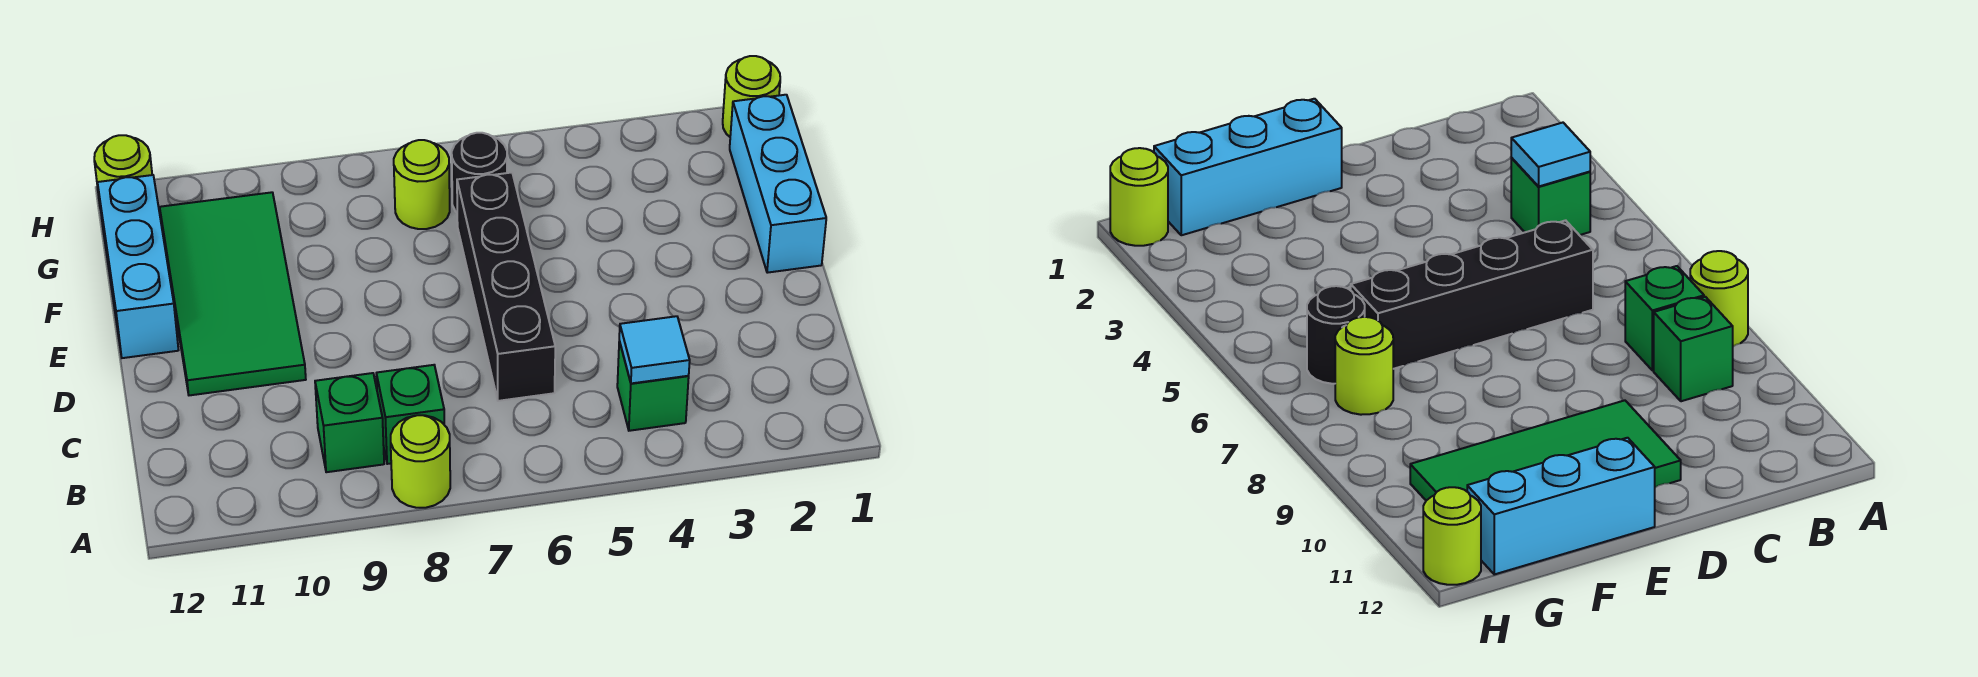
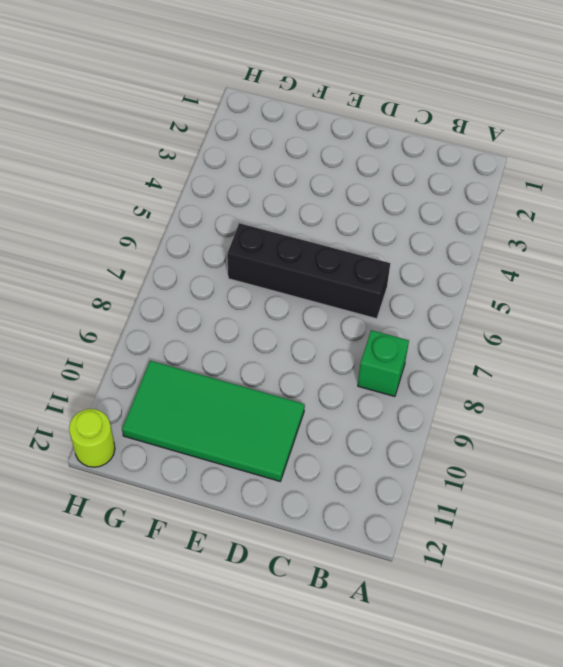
none -> lime 1x1 round brick [391,415,450,508]
none -> green 1x1 brick [617,341,689,431]
none -> green 1x1 brick [315,373,384,472]

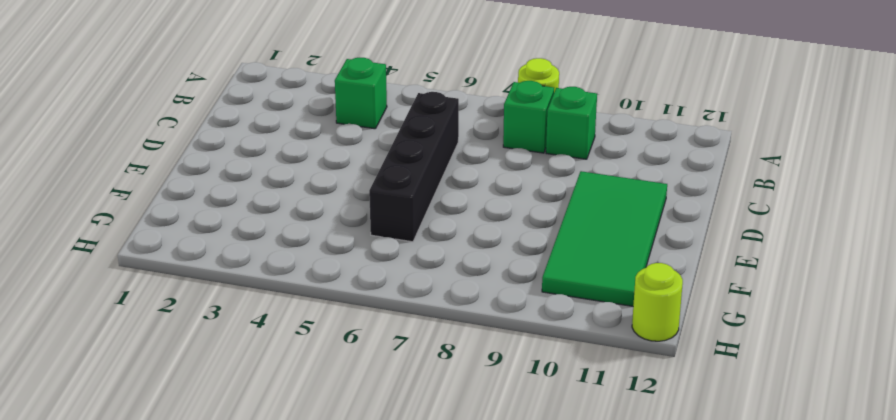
none -> cyan 1x3 brick [730,95,826,273]
none -> cyan 1x3 brick [97,175,178,358]
none -> black 1x1 round brick [452,133,507,212]

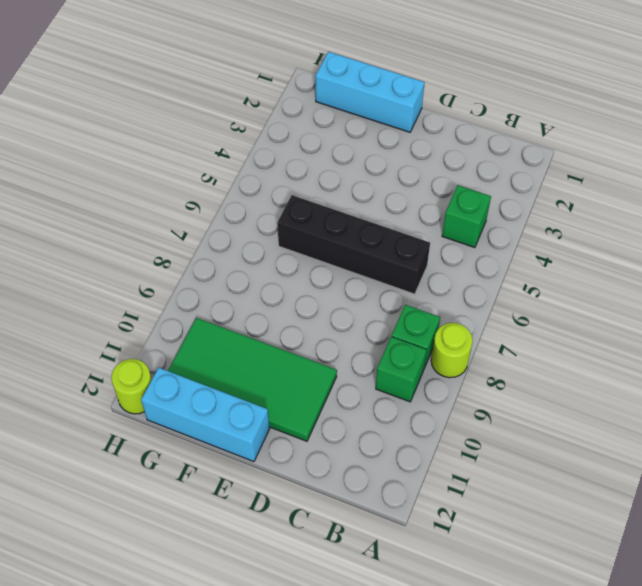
none -> black 1x1 round brick [452,133,507,212]
none -> lime 1x1 round brick [394,140,450,229]
none -> lime 1x1 round brick [723,56,780,137]

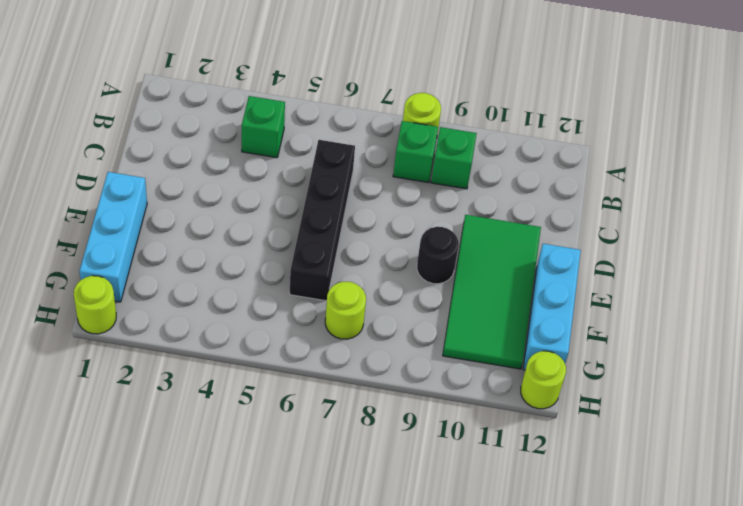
black 1x1 round brick [417,227,459,284] -> black 1x1 round brick moved to [452,133,507,212]
none -> cyan 1x1 tile [619,316,690,383]

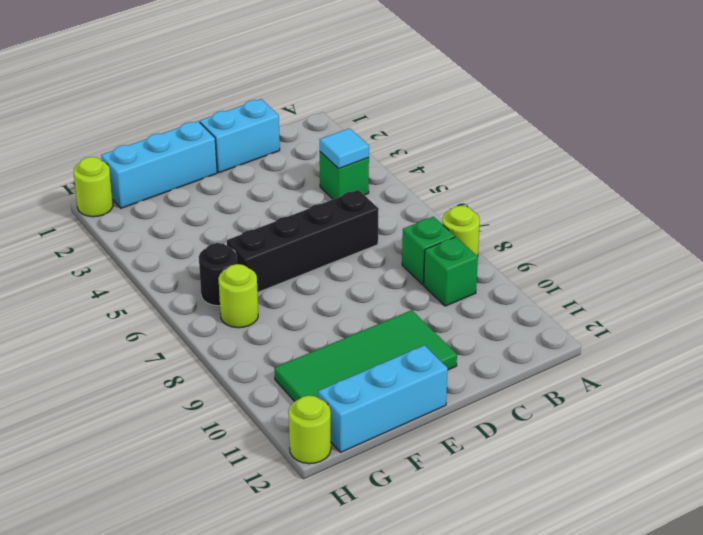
cyan 1x2 brick [200,99,280,173] -> none

